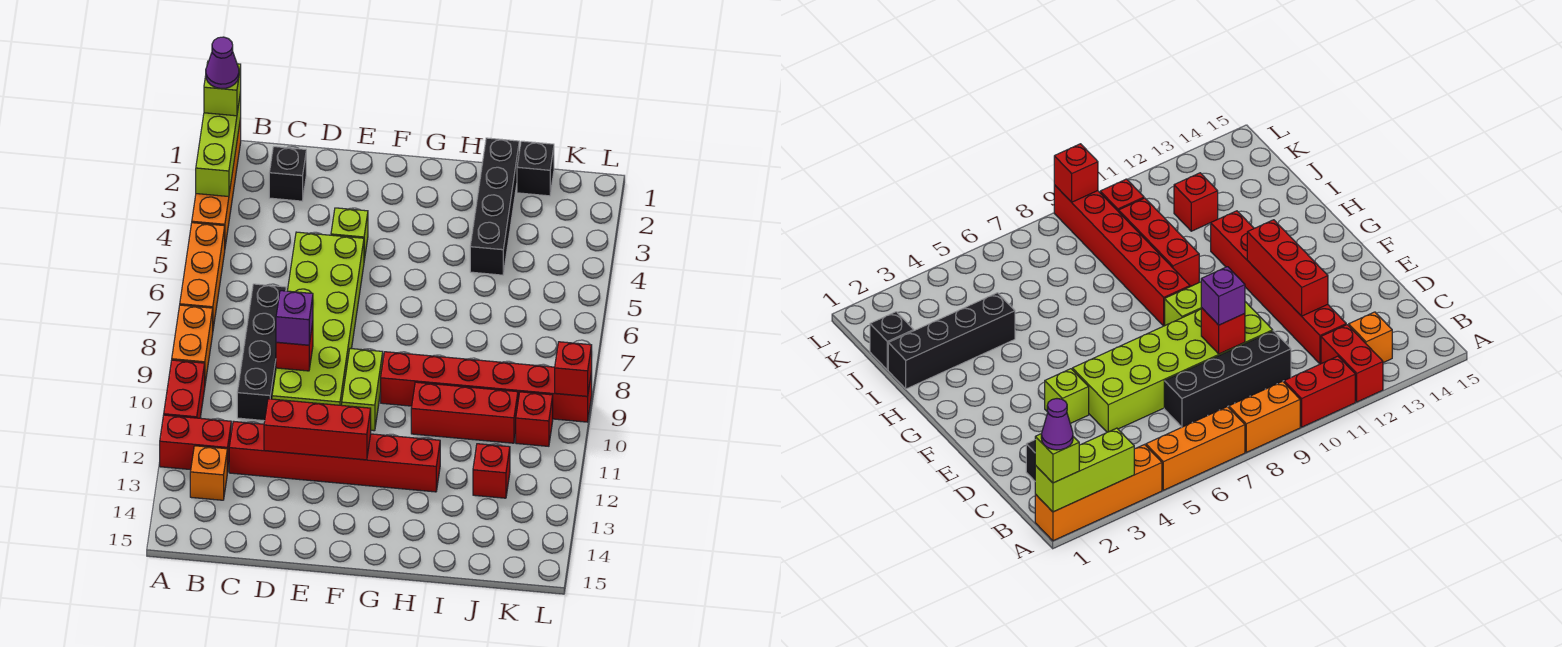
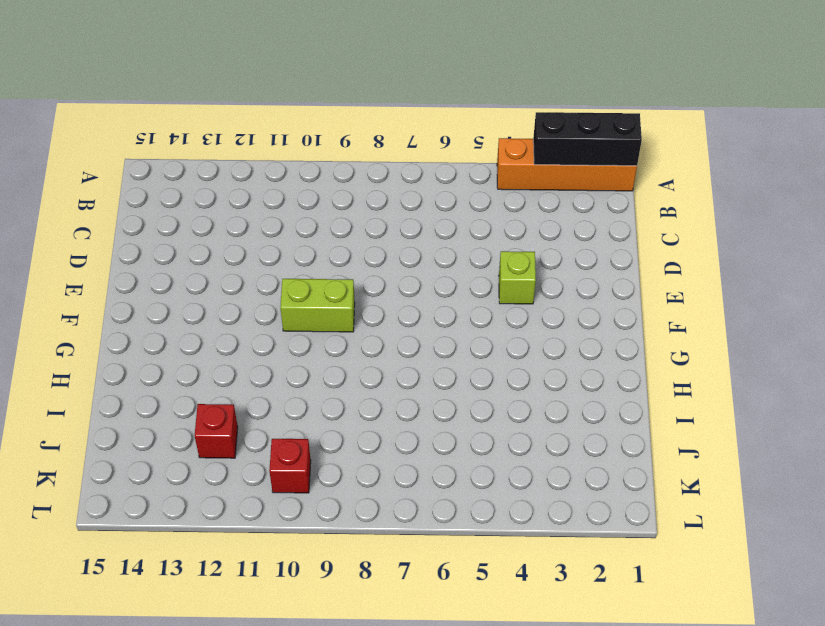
black 1x3 brick [533,112,642,166] -> lime 1x3 brick [196,92,241,197]
none -> orange 1x3 brick [180,223,225,328]
none -> orange 1x2 brick [172,305,213,383]
none -> red 1x2 brick [164,360,205,418]

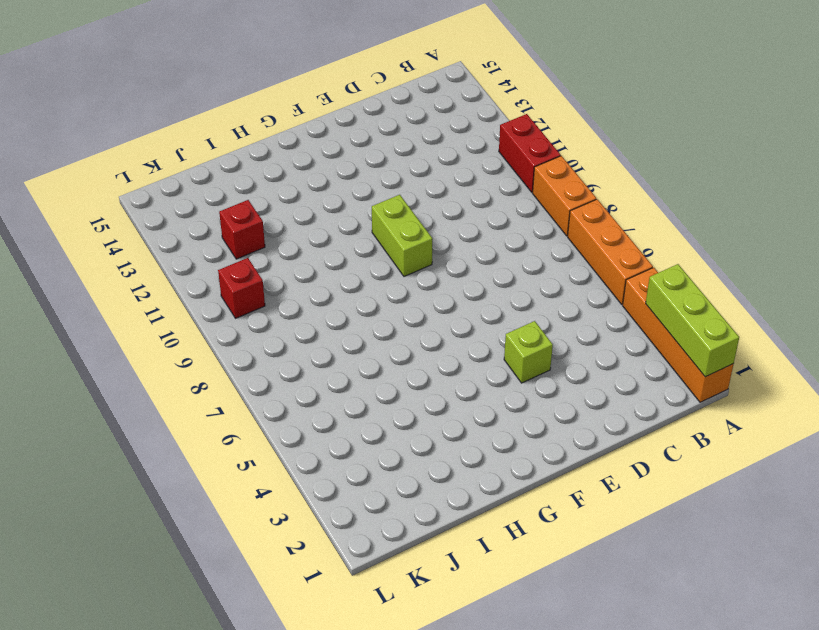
none -> red 1x2 brick [160,415,231,473]
none -> orange 1x1 brick [190,446,227,500]
none -> black 1x1 brick [269,147,306,201]

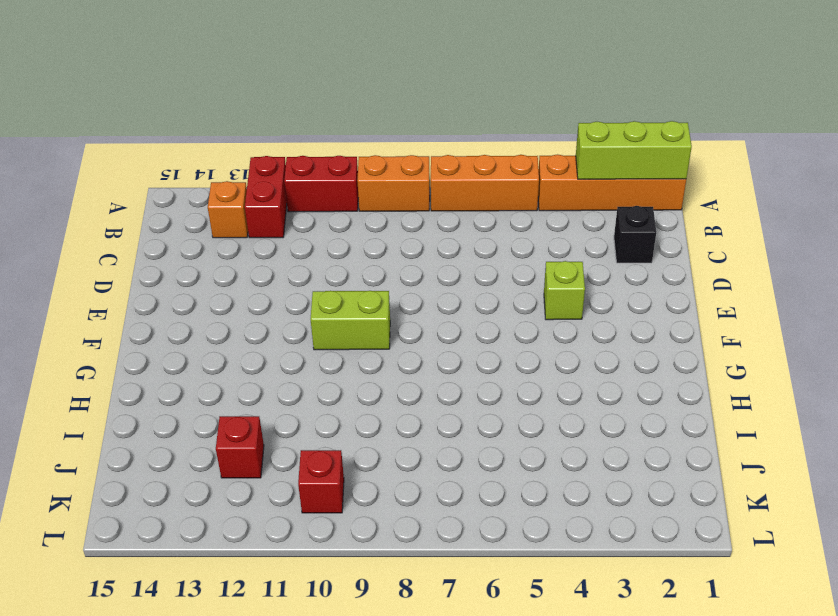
none -> black 1x4 brick [237,284,286,421]
none -> red 1x6 brick [229,421,440,492]
none -> lime 2x6 brick [272,232,364,405]

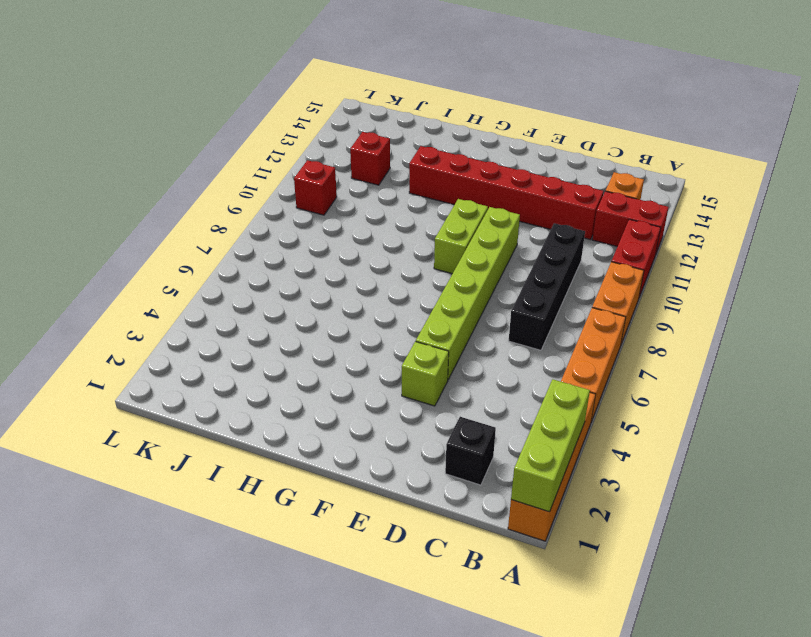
lime 1x6 brick [416,207,520,379] -> lime 2x6 brick [272,232,364,405]
none -> red 1x6 brick [381,352,592,422]
none -> red 1x3 brick [411,382,518,443]
none -> black 1x4 brick [470,138,519,275]

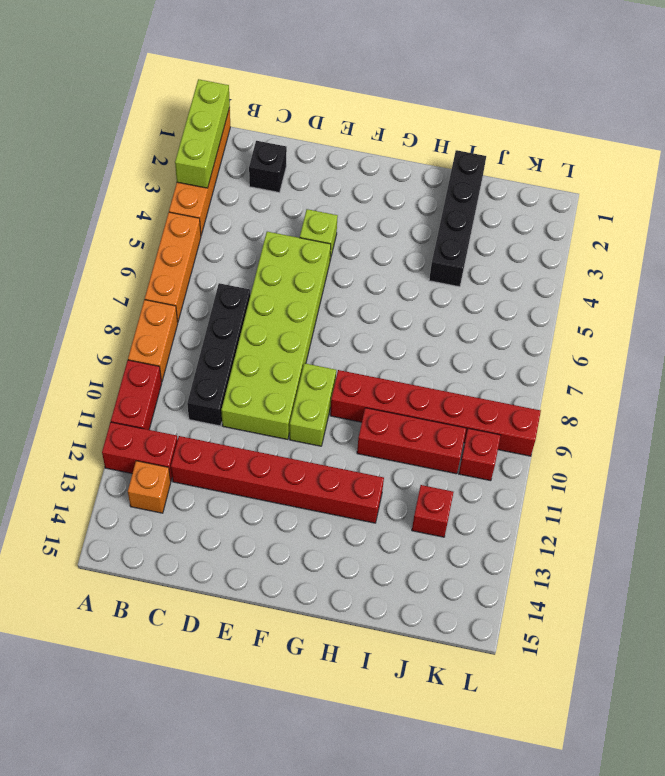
none -> black 1x1 brick [517,141,554,196]
none -> red 1x1 brick [276,323,313,371]
none -> red 1x3 brick [264,399,371,460]

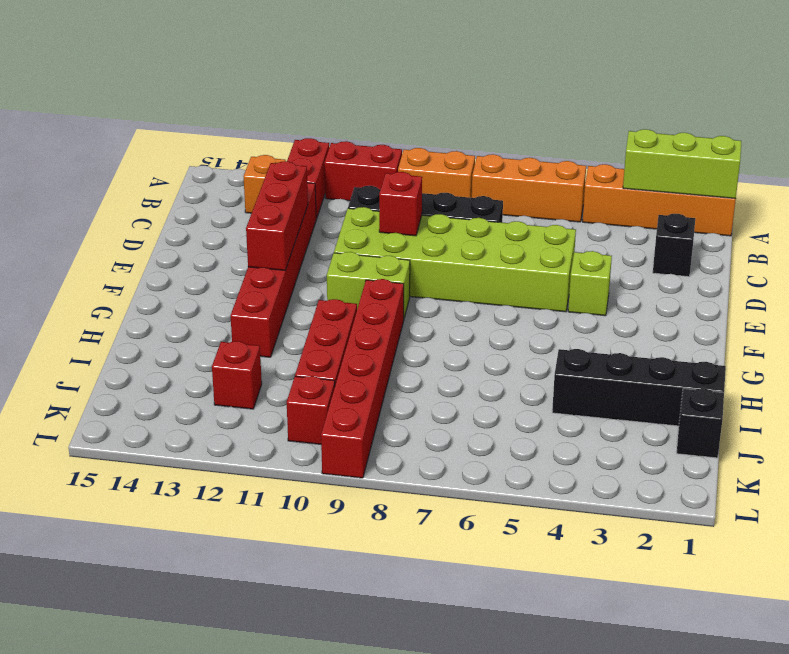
none -> red 1x1 brick [555,342,592,396]
none -> lime 1x1 brick [204,61,241,116]
none -> purple 1x1 brick [276,291,313,345]

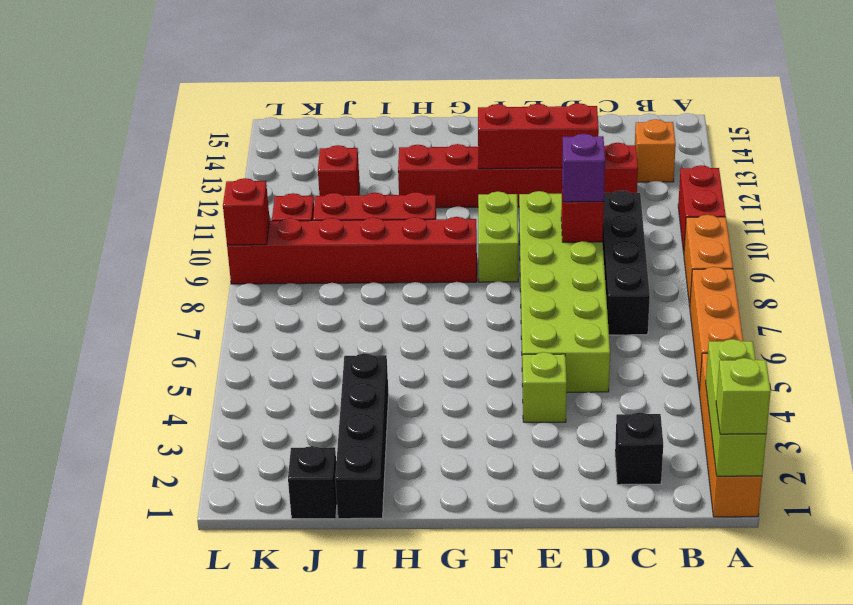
none -> red 1x2 brick [160,415,231,473]
none -> purple 1x1 cone [206,37,239,89]

